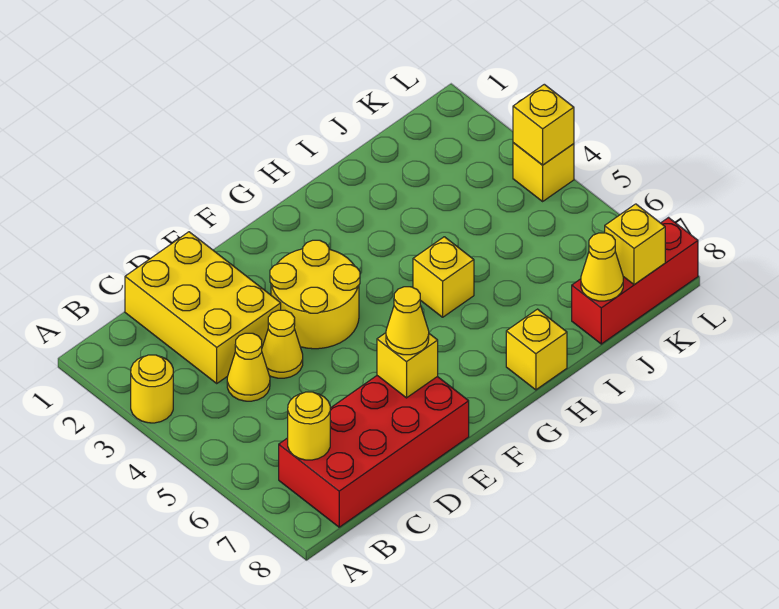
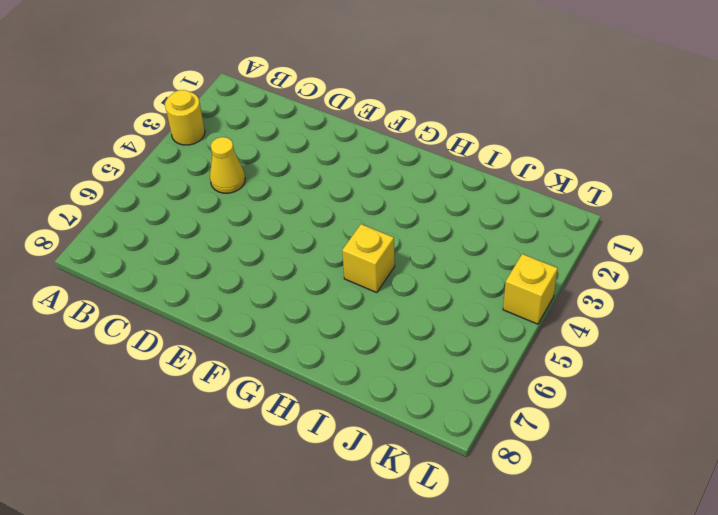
none -> red 2x4 brick [279,376,469,527]
none -> yellow 2x3 brick [125,232,281,383]
none -> yellow 1x1 cone [262,310,303,378]

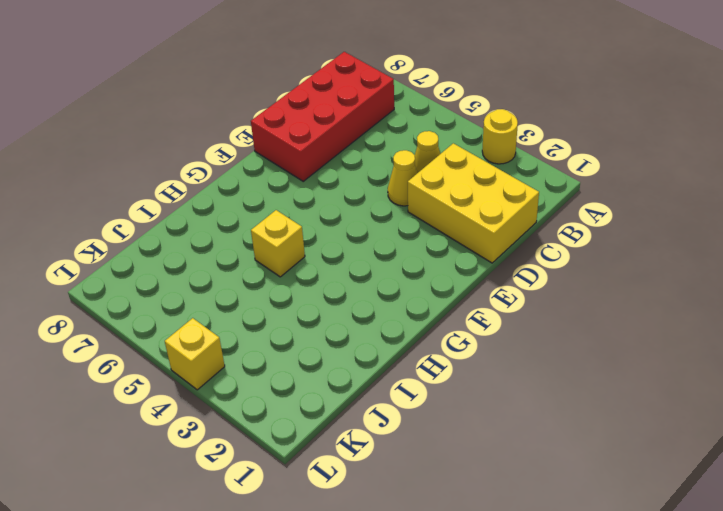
none -> yellow 2x2 round brick [270,240,360,349]
none -> yellow 1x1 brick [506,309,567,390]
none -> red 1x3 brick [572,218,698,344]

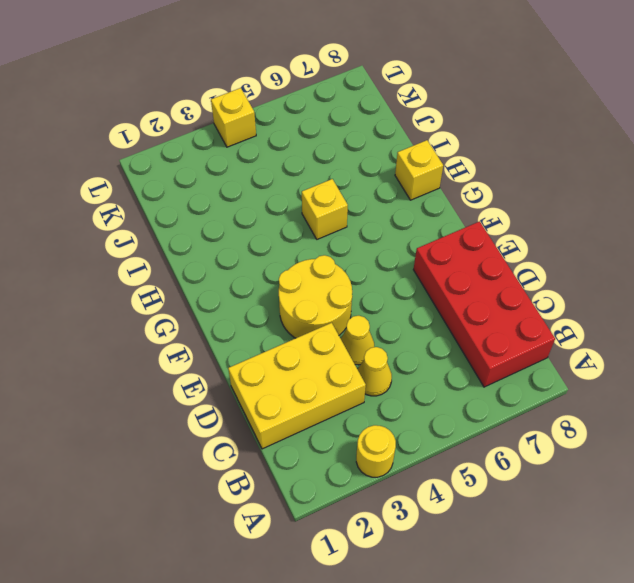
none -> red 1x3 brick [572,218,698,344]
none -> yellow 1x1 round brick [288,392,330,460]
none -> yellow 1x1 brick [377,333,438,398]

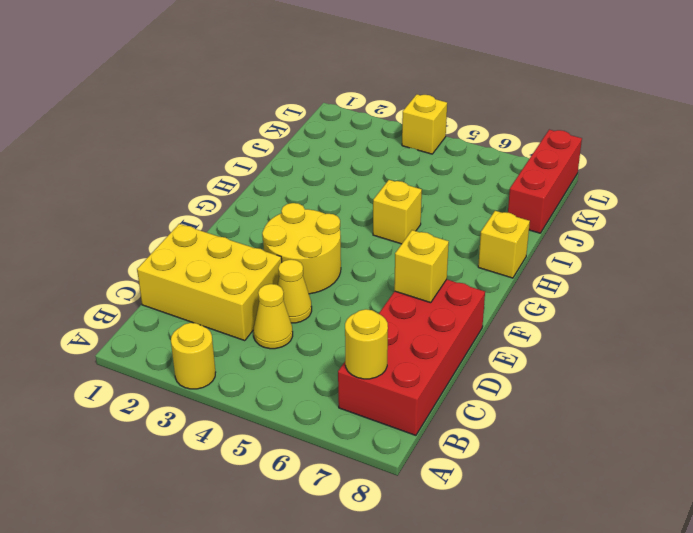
none -> yellow 1x1 cone [581,233,623,301]
none -> yellow 1x1 brick [605,204,665,285]
none -> yellow 1x1 brick [513,84,574,165]

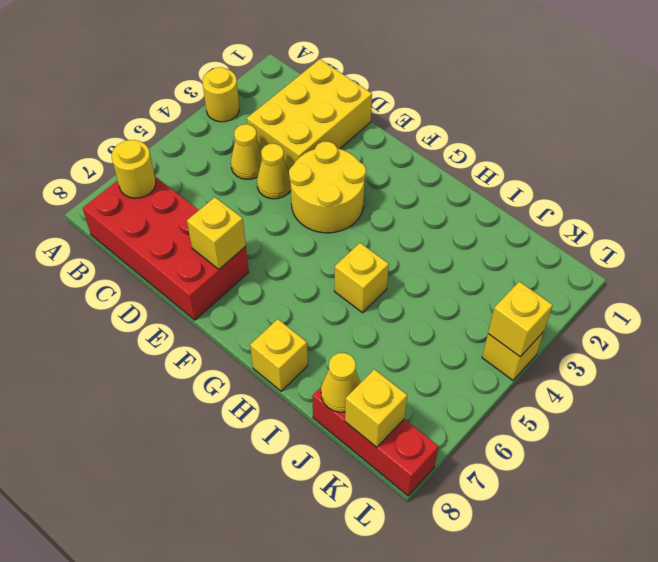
none -> yellow 1x1 cone [386,287,429,355]

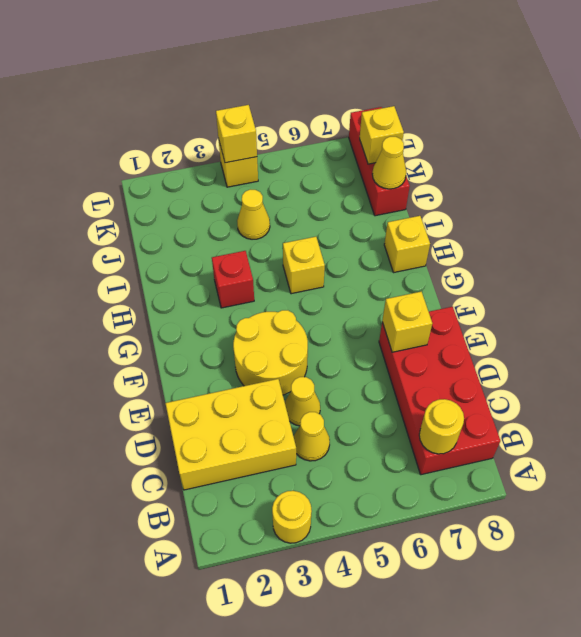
red 1x1 brick [212,251,254,308] -> none
yellow 1x1 cone [237,189,270,239] -> yellow 1x1 cone moved to [386,287,429,355]

